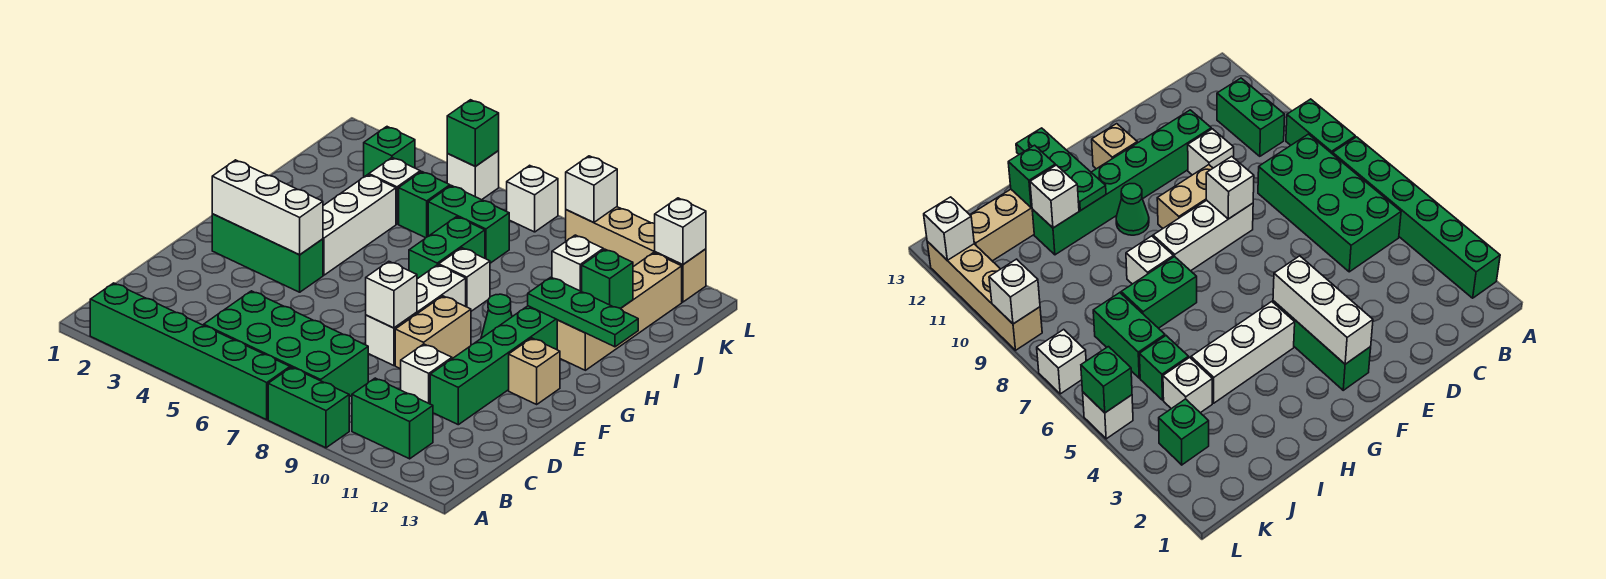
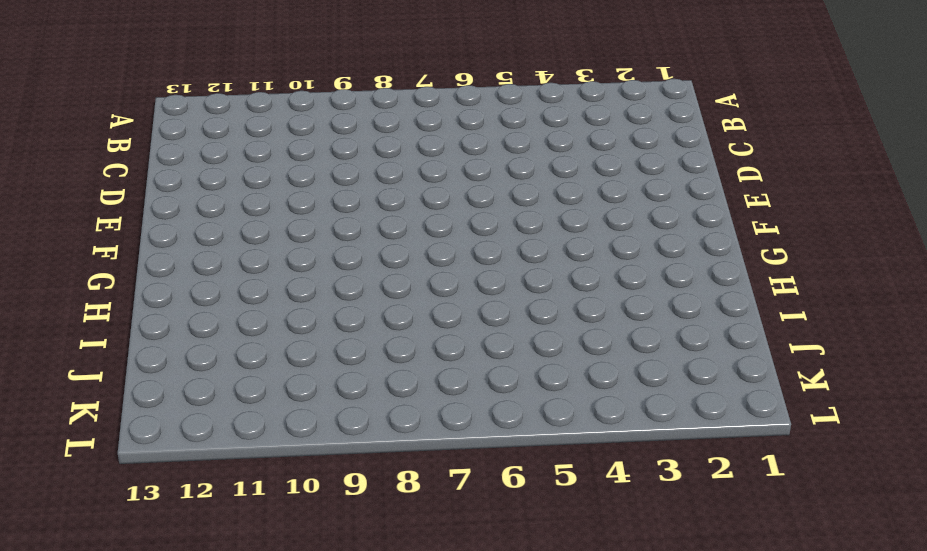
none -> green 1x6 brick [90,283,290,420]
none -> green 1x2 brick [268,367,349,448]
none -> green 2x4 brick [204,291,368,397]
none -> green 1x2 brick [352,378,433,459]

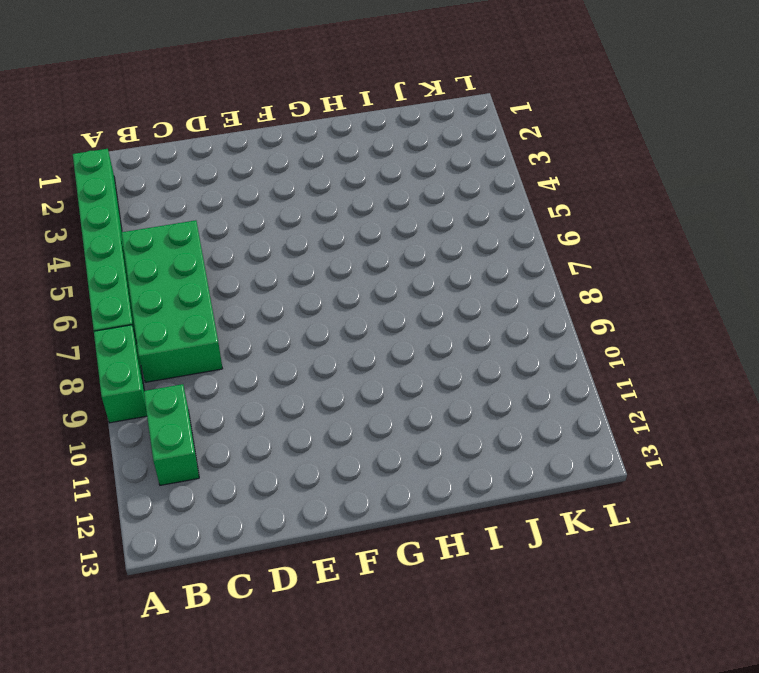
none -> white 1x1 brick [401,344,452,404]
none -> green 1x6 brick [430,306,557,425]
none -> white 1x3 brick [366,265,466,366]
none -> tan 1x2 brick [395,296,471,369]

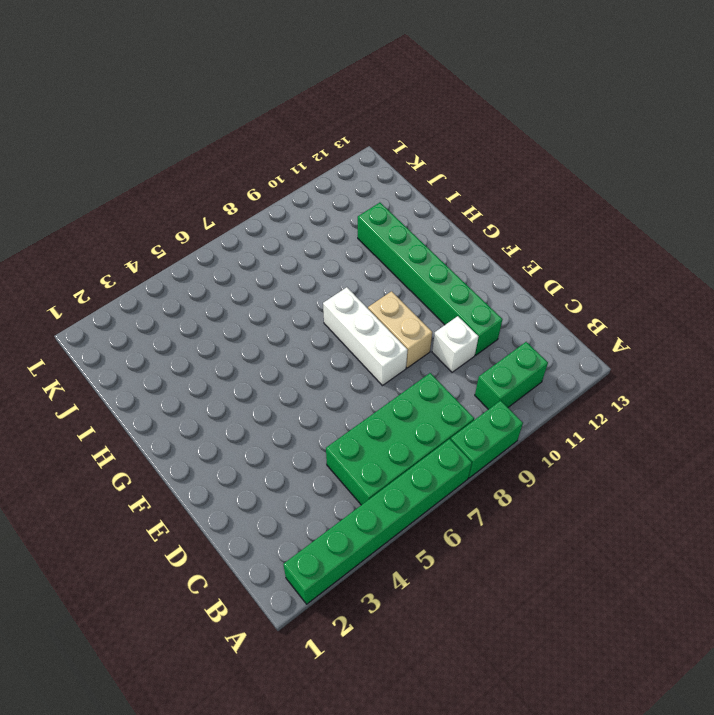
none -> green 1x3 brick [212,214,323,292]
none -> tan 1x1 brick [509,338,560,404]
none -> white 1x3 brick [323,175,396,275]
none -> green 1x1 cone [481,294,512,338]

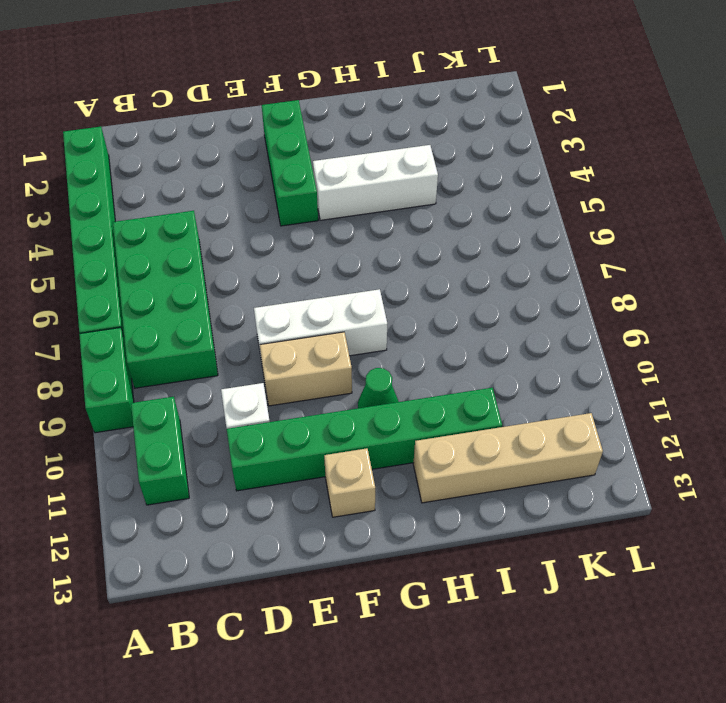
none -> green 1x2 brick [409,217,485,279]
none -> white 1x1 brick [439,248,490,311]
none -> white 1x1 brick [369,158,420,224]
none -> green 1x1 brick [399,172,450,238]

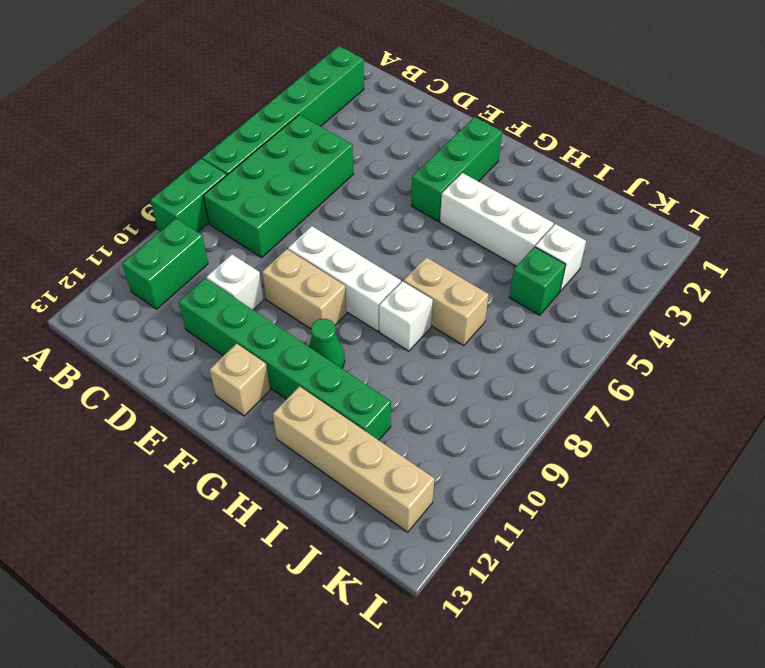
tan 1x2 brick [404,257,489,346] -> green 1x2 brick [409,217,485,279]
none -> green 1x2 brick [428,186,509,263]
none -> green 1x1 brick [364,127,415,177]
none -> white 1x1 brick [447,151,499,200]
none -> white 1x1 brick [507,165,558,232]

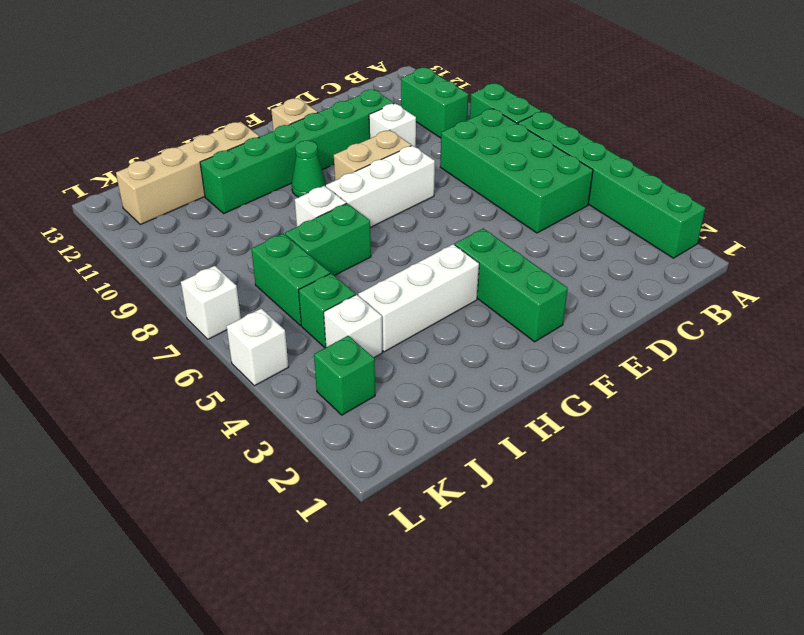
none -> tan 1x4 brick [566,207,706,302]
none -> white 1x1 brick [366,261,417,328]
none -> white 1x3 brick [212,160,323,255]
none -> green 1x3 plate [528,277,638,347]

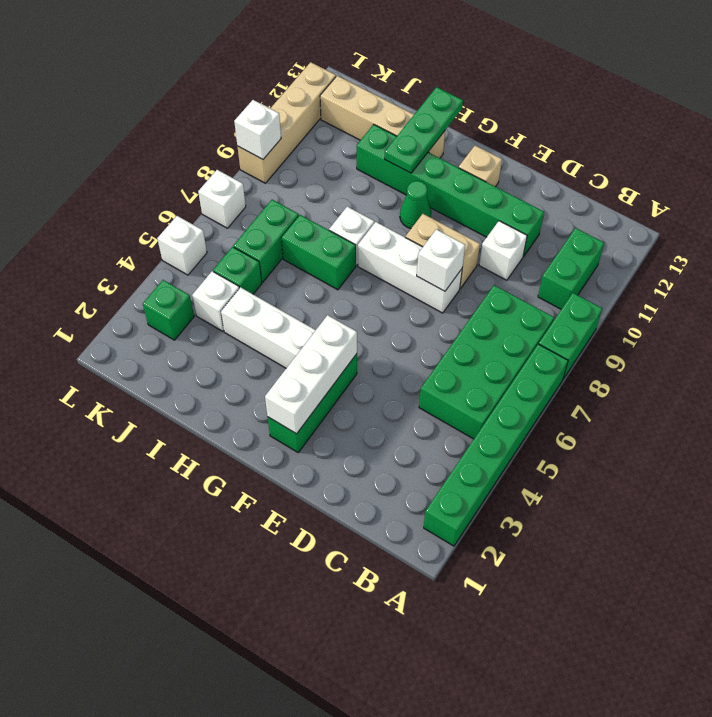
none -> white 1x1 brick [552,235,603,292]
none -> green 1x1 brick [582,249,633,308]
none -> green 1x1 brick [447,100,499,166]
none -> white 1x1 brick [655,198,706,265]

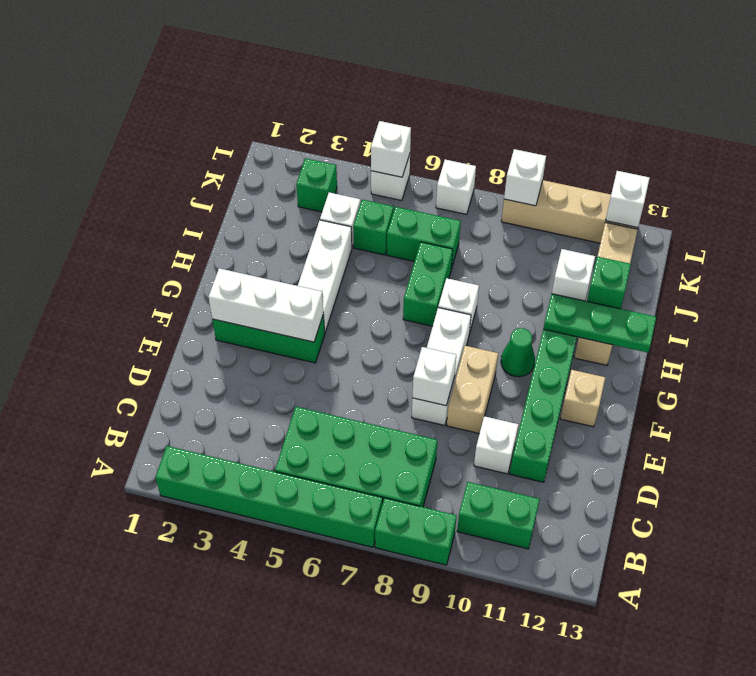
white 1x1 brick [371,121,411,177] -> green 1x1 brick [447,100,499,166]

